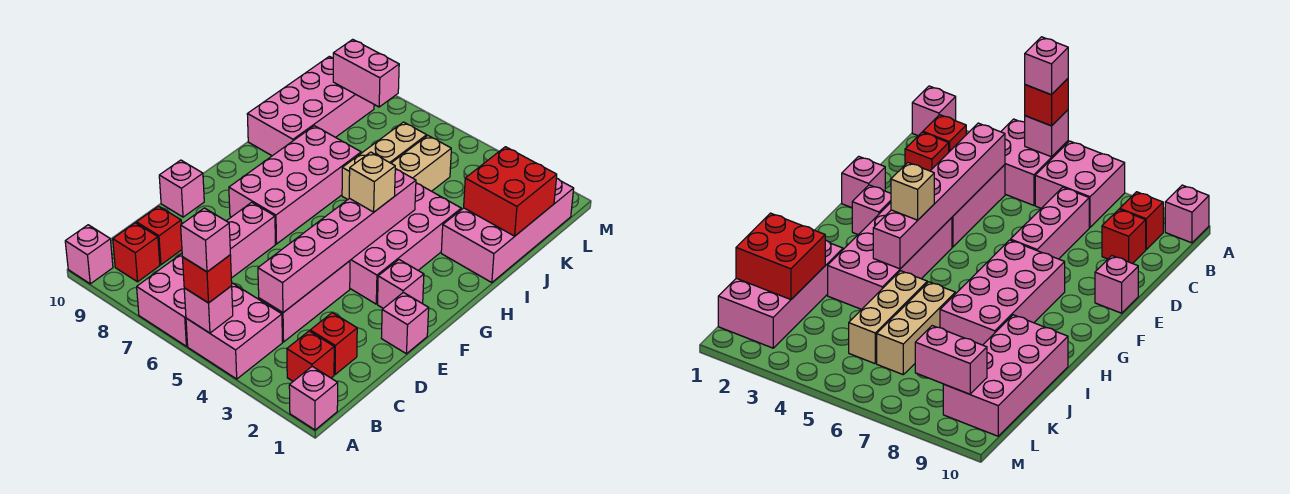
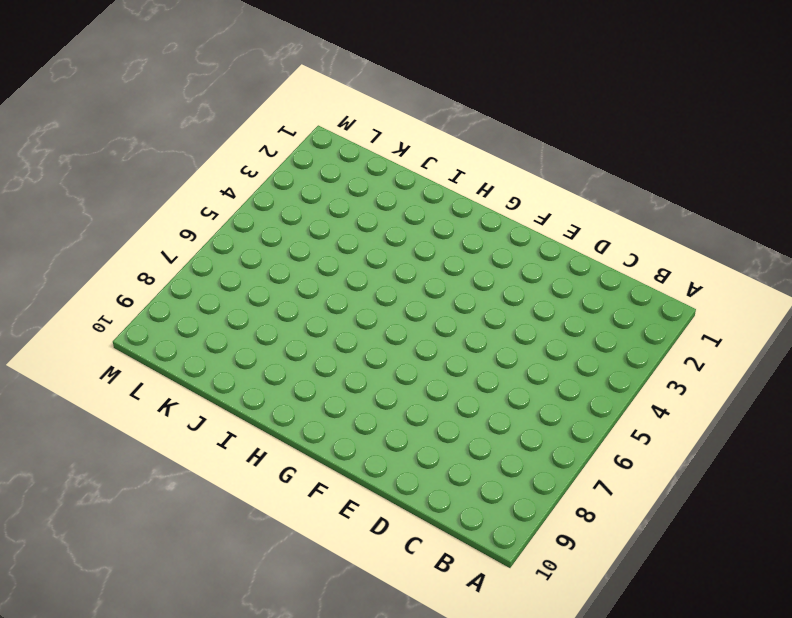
none -> pink 1x1 brick [289,366,338,430]
none -> pink 2x2 brick [186,283,282,379]
none -> pink 2x2 brick [137,254,188,346]

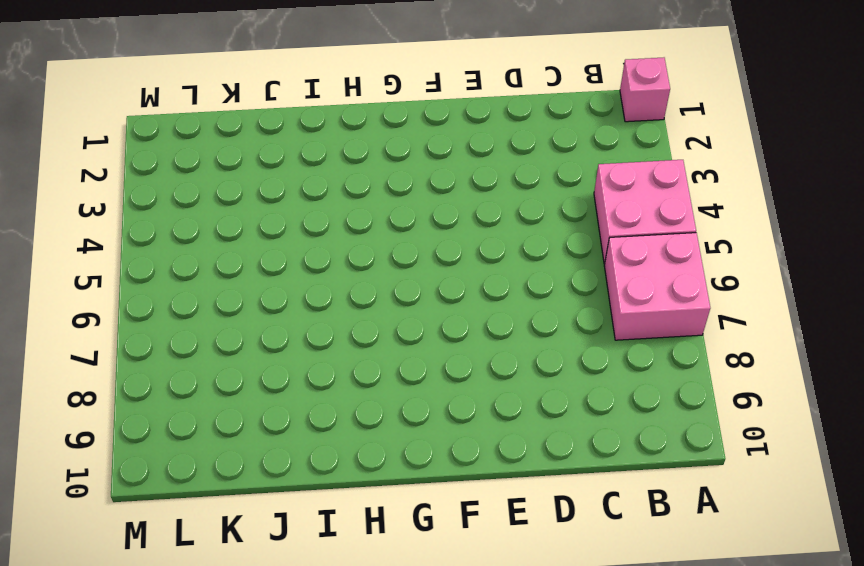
none -> pink 1x1 brick [65,225,113,284]
none -> red 1x1 brick [287,331,334,381]
none -> red 1x1 brick [113,223,160,282]

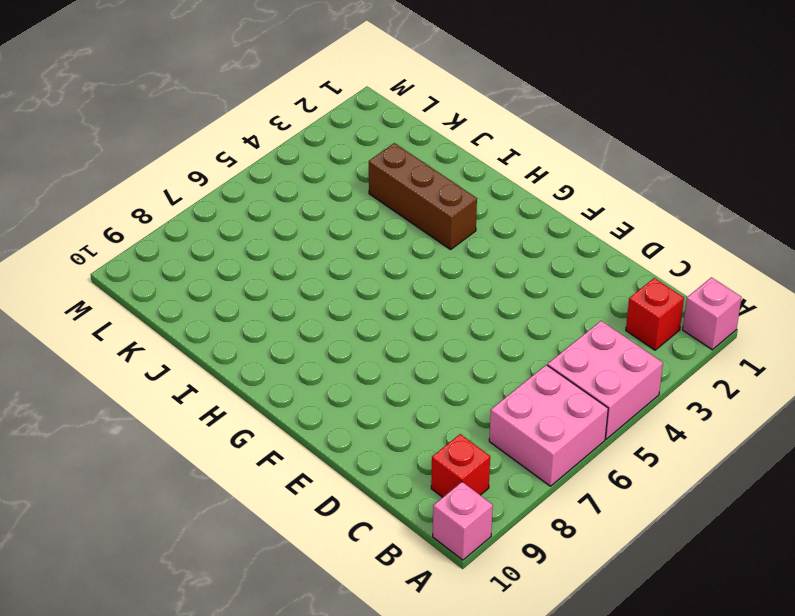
brown 1x3 brick [369,143,477,250] -> pink 2x4 brick [350,183,461,304]
none -> red 1x1 brick [310,313,357,374]
none -> pink 1x3 brick [259,261,350,342]
none -> pink 1x3 brick [227,202,275,278]

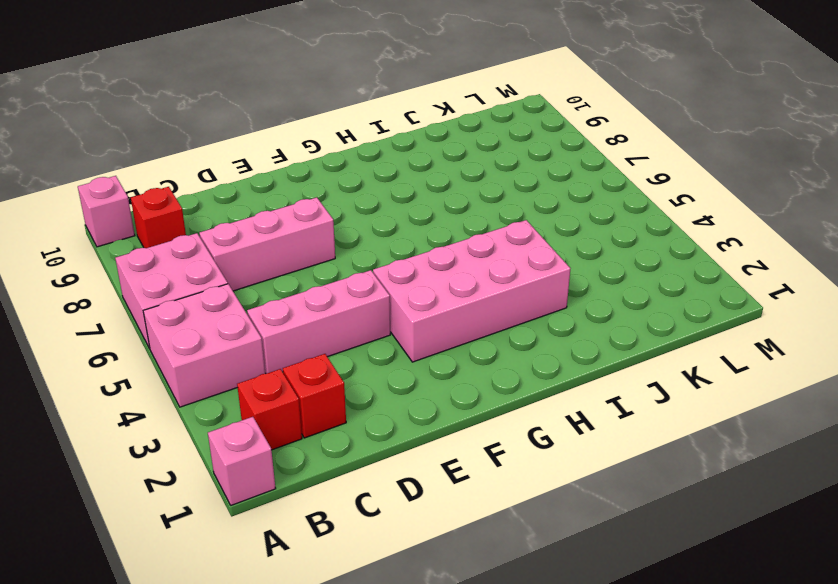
none -> red 1x1 brick [136,206,182,265]
none -> pink 1x1 brick [381,293,429,354]
none -> pink 1x1 brick [159,160,204,217]

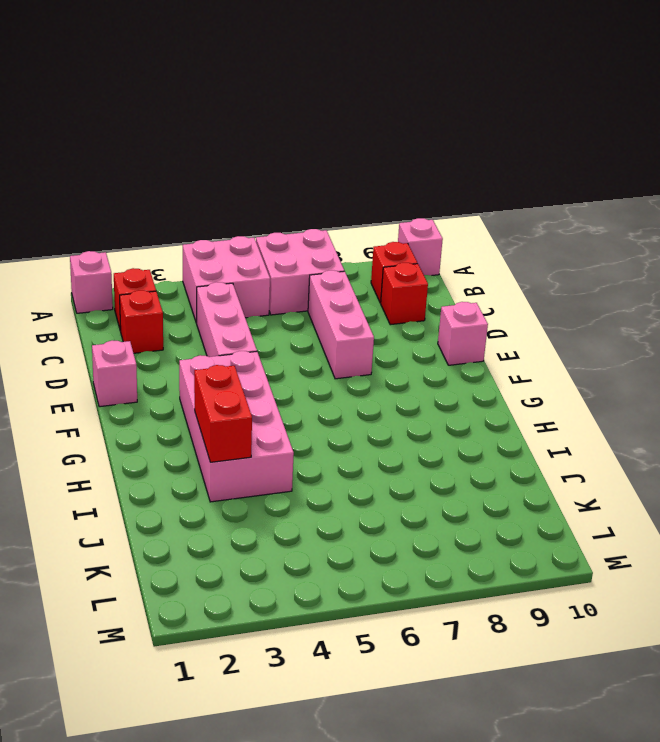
red 1x2 brick [194,365,252,462] -> none
none -> pink 1x1 brick [378,260,424,308]
none -> pink 2x4 brick [229,126,361,244]
none -> pink 2x4 brick [441,178,574,283]

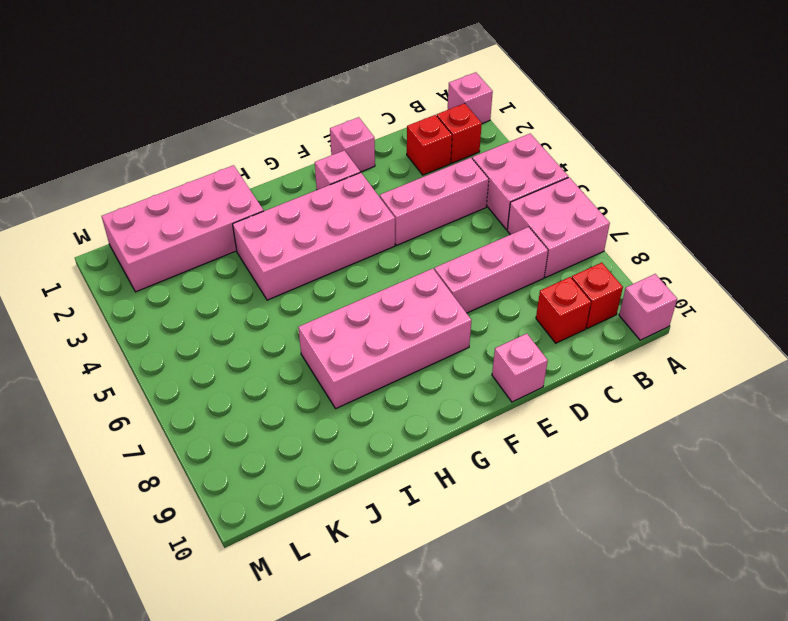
none -> tan 1x3 brick [391,136,451,191]
none -> tan 1x3 brick [342,122,427,199]
none -> pink 2x4 brick [247,56,374,156]

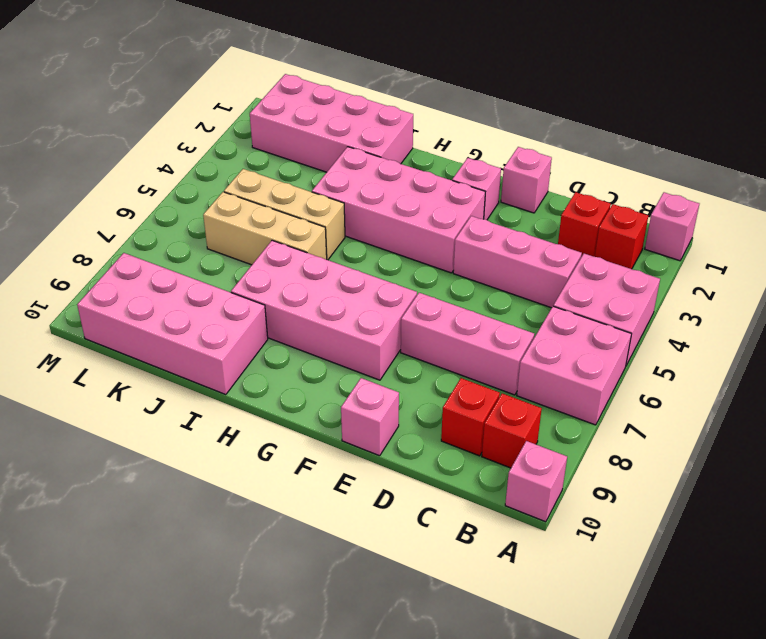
none -> pink 1x1 brick [184,286,233,333]
none -> pink 1x6 brick [258,169,416,313]
none -> red 2x2 brick [464,147,557,236]

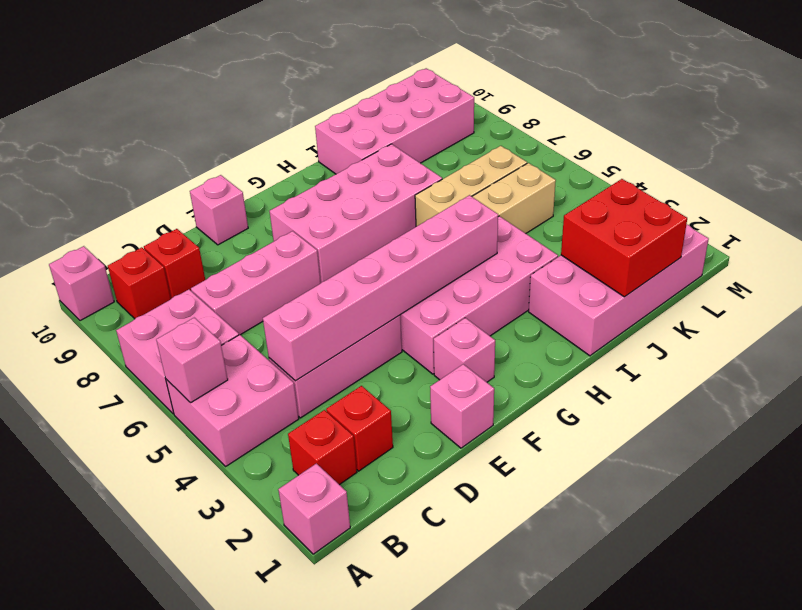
none -> pink 1x2 brick [333,39,399,107]
none -> red 1x1 brick [182,255,232,303]
none -> tan 1x1 brick [349,152,395,212]

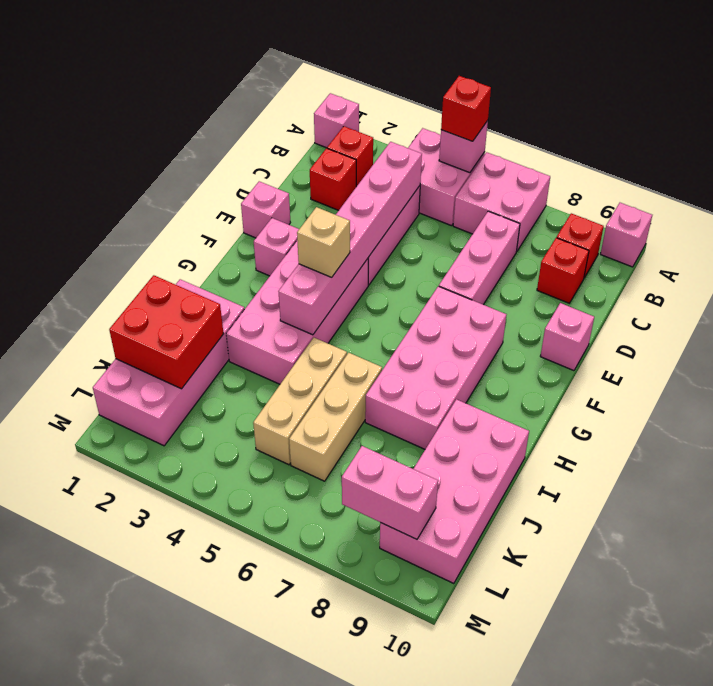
none -> pink 1x1 brick [181,208,230,272]

